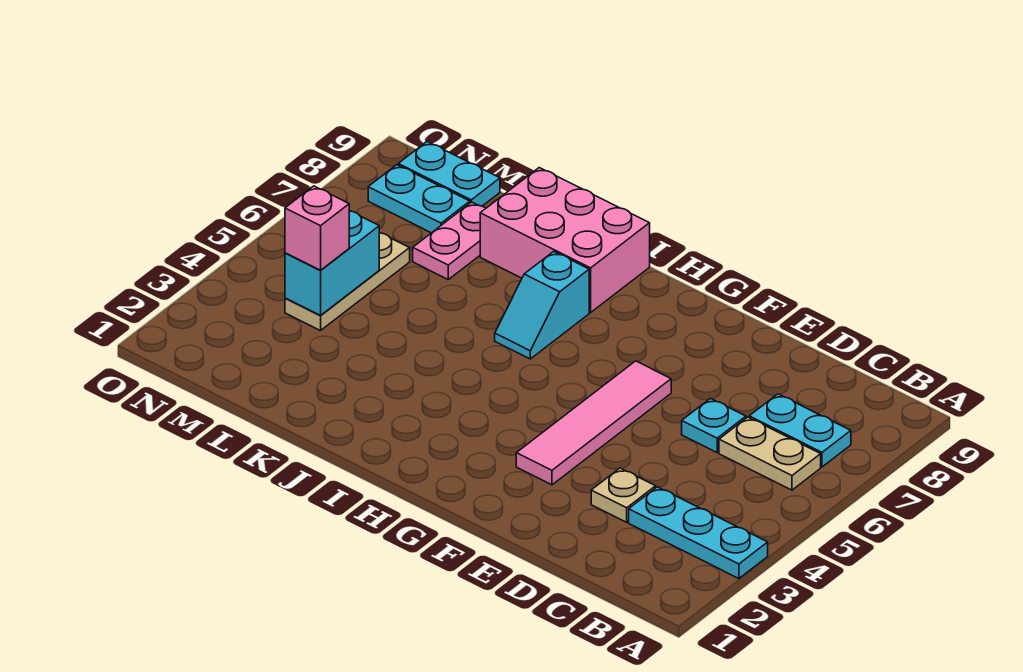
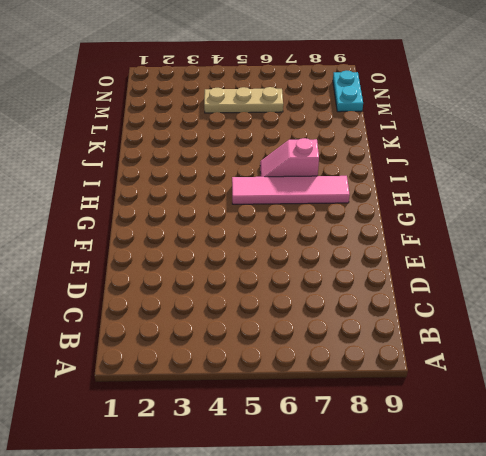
pink 1x4 tile [232,176,350,204] -> pink 1x4 tile moved to [516,361,671,485]
pink 1x2 slope [260,138,319,177] -> cyan 1x2 slope [495,251,589,359]
none -> cyan 1x3 plate [629,487,768,579]
none -> tan 1x2 plate [719,417,821,490]
none -> cyan 1x2 plate [749,394,851,467]

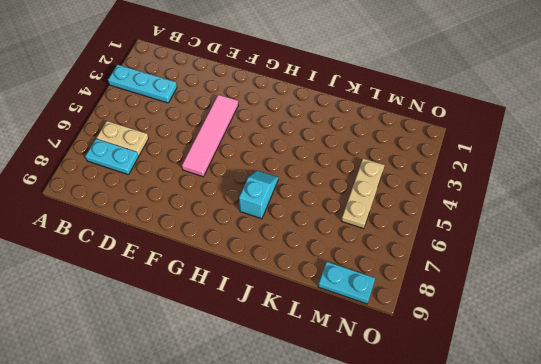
none -> tan 1x1 plate [591,468,655,522]
none -> cyan 1x1 plate [682,398,746,452]
none -> pink 2x3 brick [480,168,650,313]

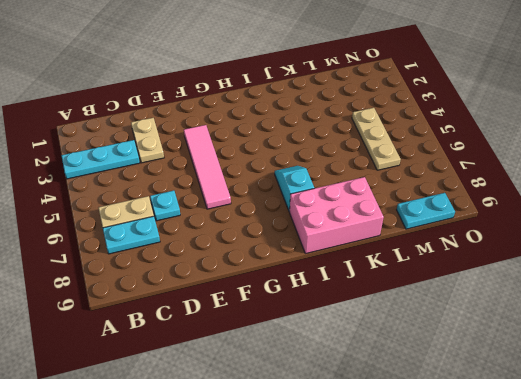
tan 1x2 plate [131,118,164,163] -> tan 1x1 plate [591,468,655,522]
none -> pink 1x2 plate [413,202,486,279]
none -> cyan 1x2 plate [368,165,470,233]
none -> cyan 1x2 brick [285,211,379,315]

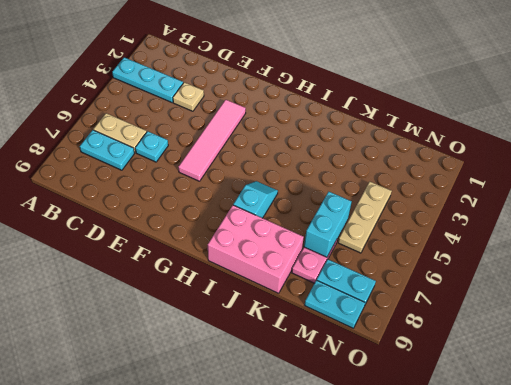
cyan 1x2 brick [304,192,352,257] -> cyan 1x2 brick moved to [285,211,379,315]
none -> pink 1x1 brick [285,186,349,271]

